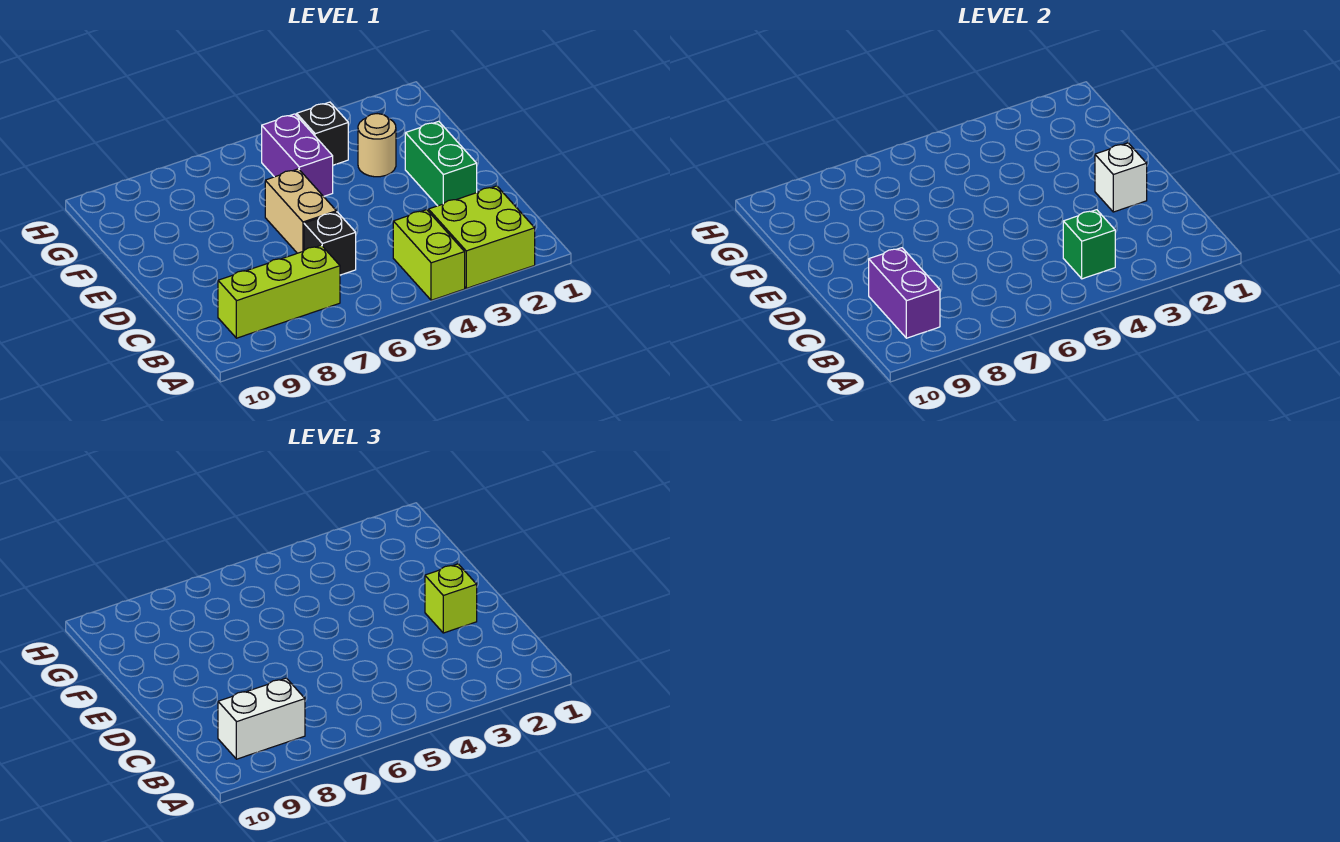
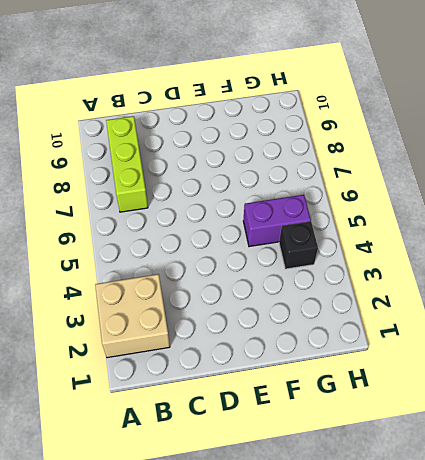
tan 2x2 brick [95,274,170,358] -> lime 2x2 brick [428,186,535,288]
none -> lime 1x2 brick [393,210,465,300]
none -> black 1x1 brick [304,212,356,275]
none -> green 1x2 brick [405,121,477,206]

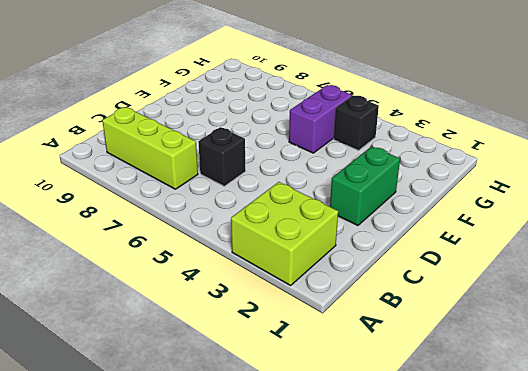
none -> lime 1x2 brick [393,210,465,300]
none -> tan 1x2 brick [265,169,336,253]
none -> tan 1x1 round brick [358,114,396,177]

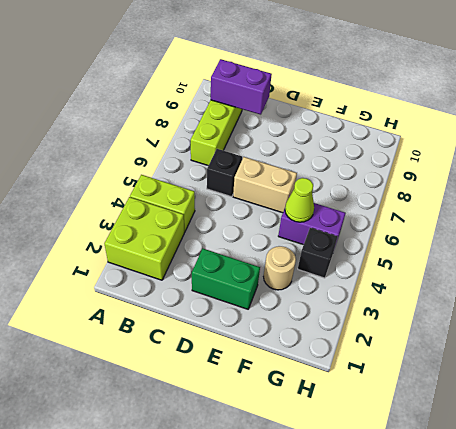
lime 1x1 cone [285,178,314,222] -> none
none -> green 1x1 brick [1063,210,1115,279]
none -> white 1x1 brick [1095,143,1147,212]
none -> white 1x2 brick [218,678,305,759]

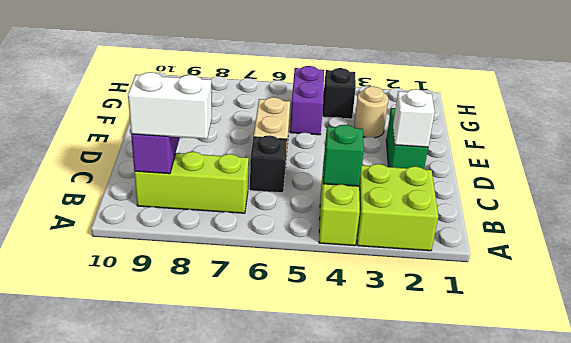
none -> lime 1x1 brick [425,564,477,633]

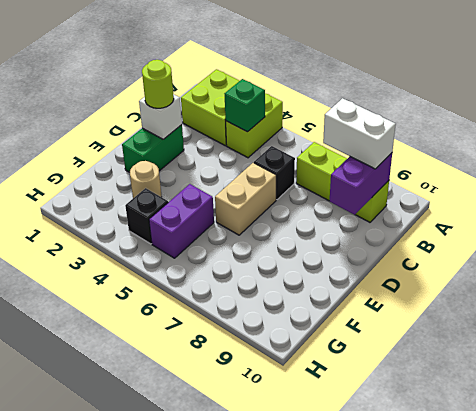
lime 1x1 round brick [142,60,174,108] -> lime 1x1 brick [425,564,477,633]

